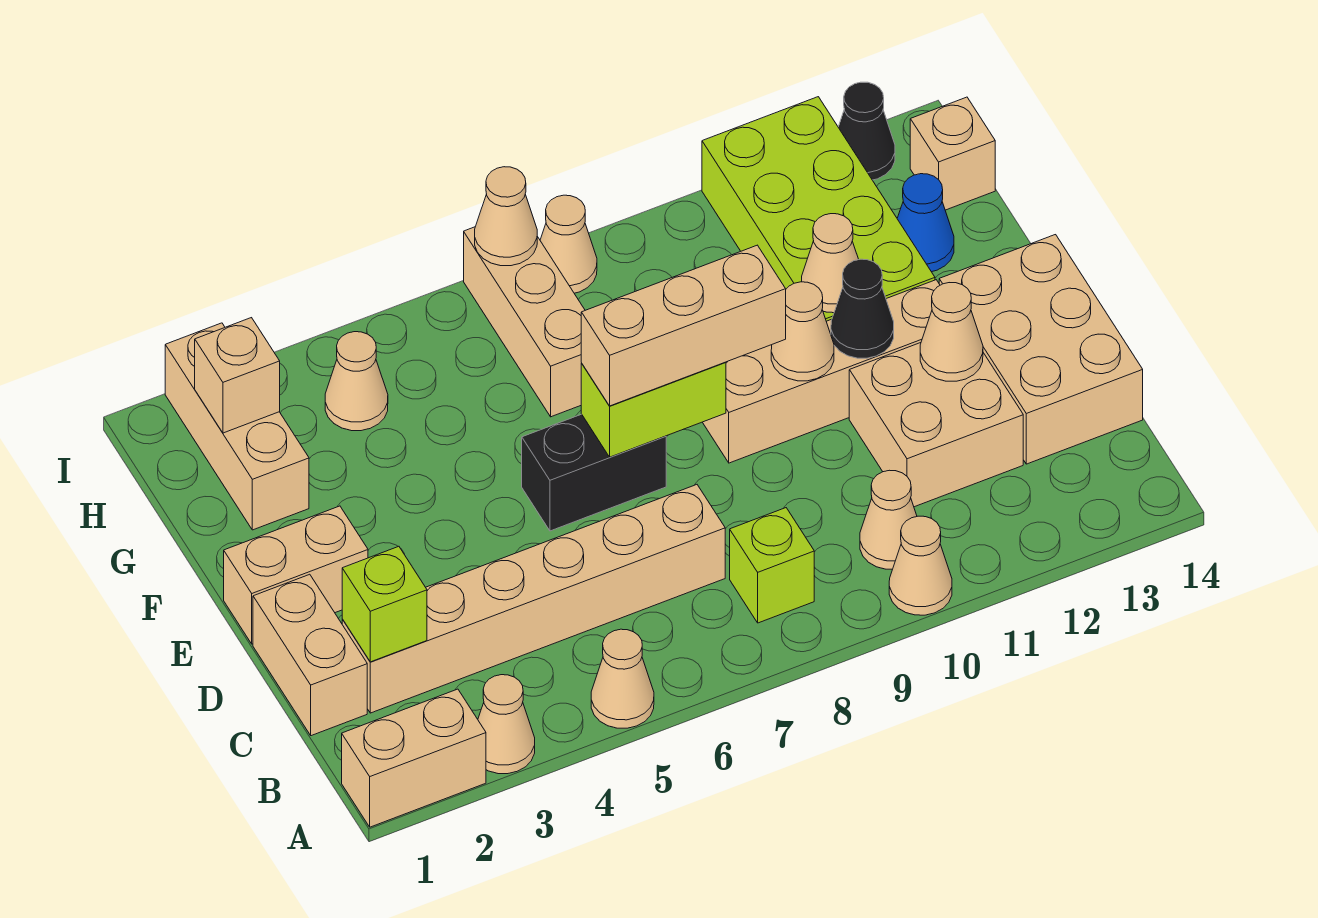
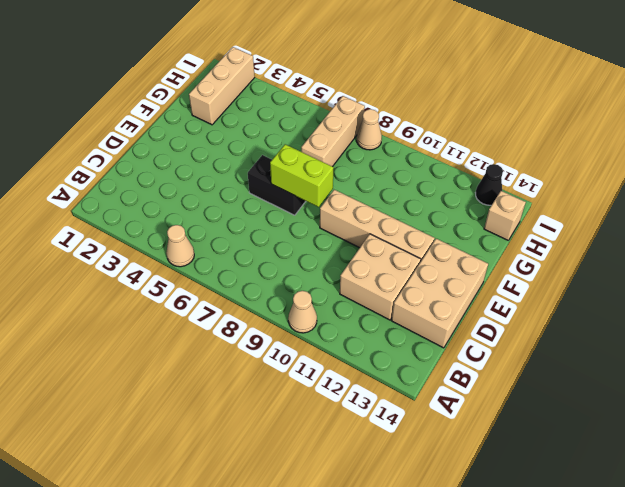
none -> tan 1x2 brick [342,689,486,827]
none -> tan 1x1 cone [478,675,535,774]
none -> lime 1x1 brick [730,508,814,623]
none -> tan 1x1 cone [860,470,917,569]

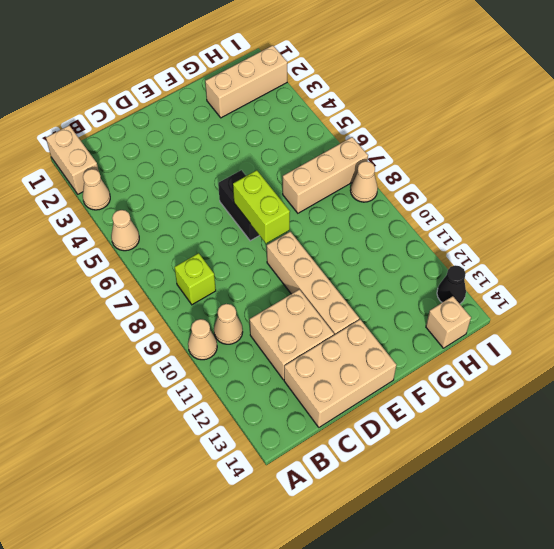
none -> tan 1x2 brick [253,574,367,736]
none -> tan 1x6 brick [342,485,725,713]
none -> tan 1x2 brick [224,506,368,644]
none -> lime 2x4 brick [702,97,935,321]

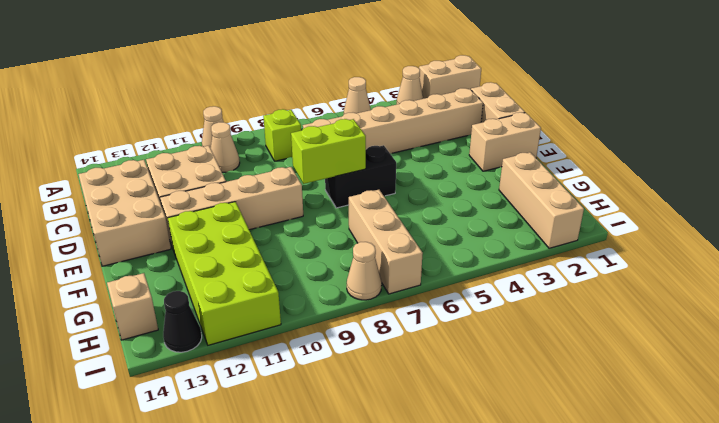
none -> blue 1x1 cone [897,174,954,272]
none -> tan 1x1 cone [325,332,388,431]
none -> lime 1x1 brick [342,546,427,662]
none -> tan 1x1 cone [920,283,983,381]

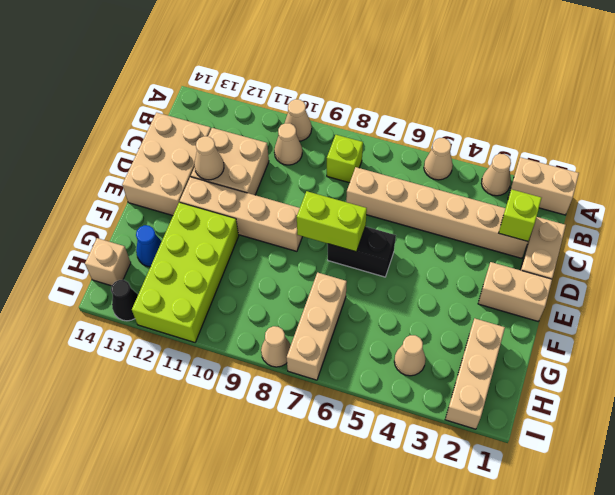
none -> tan 1x1 cone [771,282,834,381]
none -> black 1x1 cone [831,259,894,358]
none -> tan 1x1 cone [802,214,859,313]
none -> tan 1x1 brick [195,318,280,433]

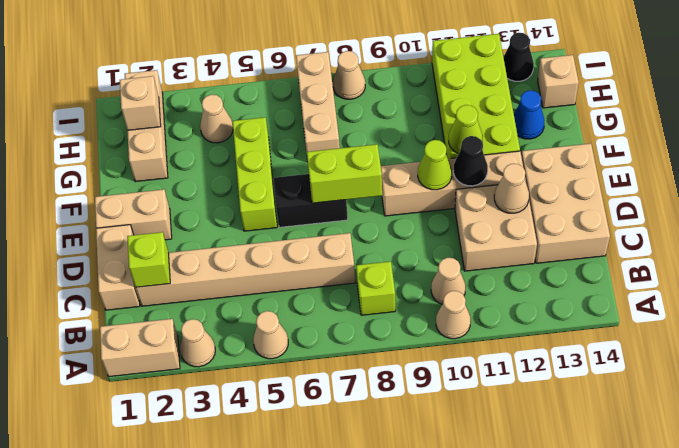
lime 1x3 brick [233,117,277,231] -> none
lime 1x1 cone [418,140,452,190] -> tan 1x1 cone [771,282,834,381]
lime 1x1 cone [449,105,483,154] -> tan 1x1 cone [802,214,859,313]
none -> tan 1x1 cone [475,167,537,266]
none -> tan 1x3 brick [581,245,786,406]

